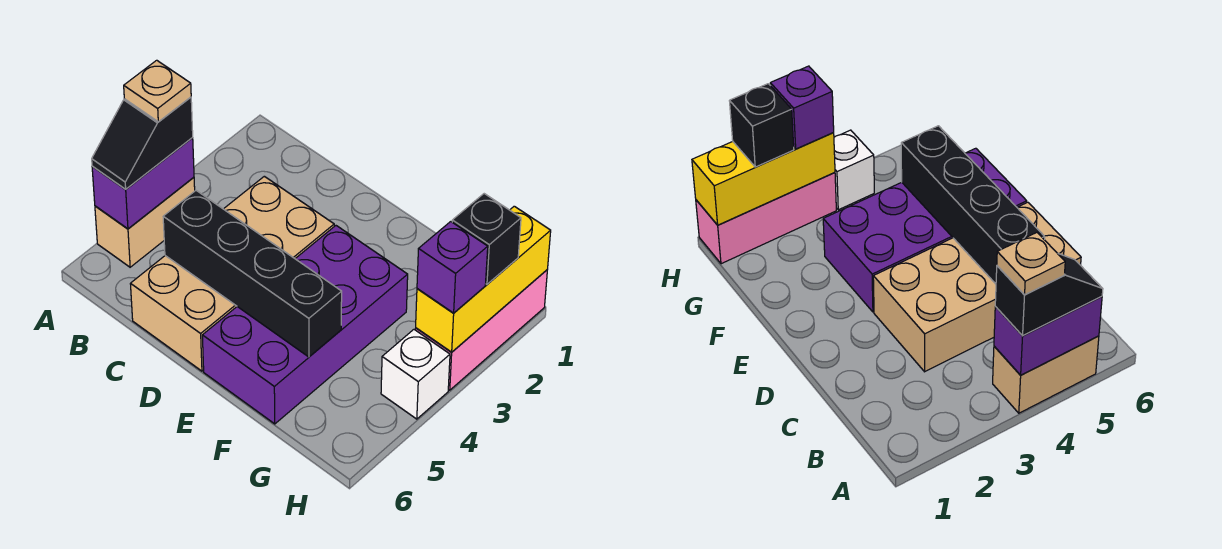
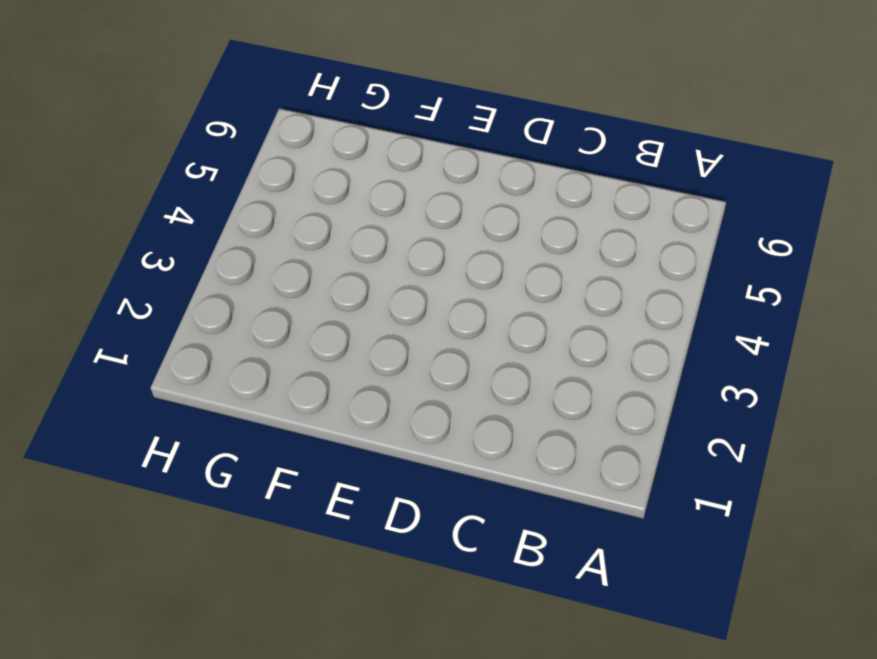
none -> tan 1x2 brick [95,177,195,267]
none -> tan 2x4 brick [131,176,334,371]
none -> purple 2x4 brick [202,226,408,424]

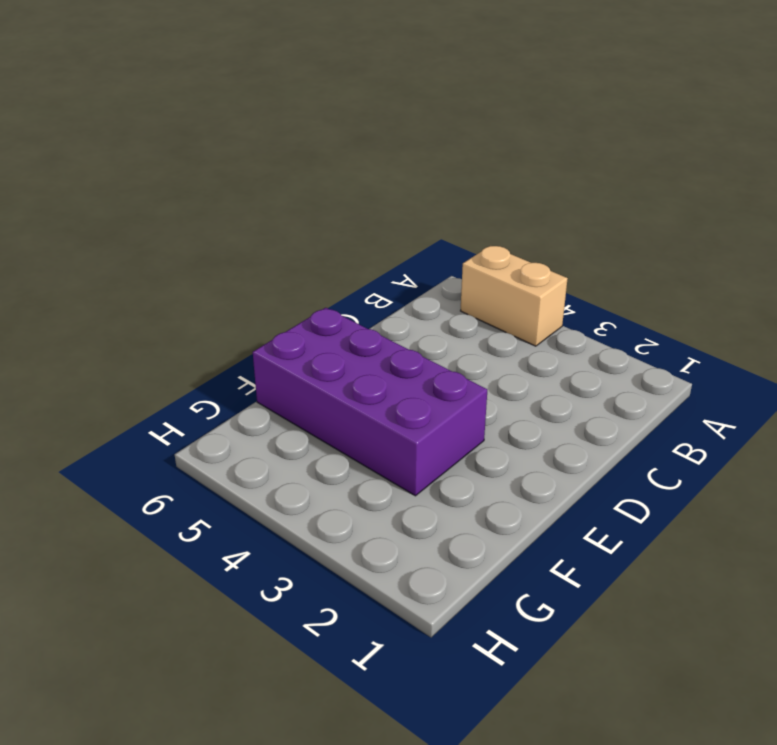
none -> tan 2x4 brick [131,176,334,371]
none -> pink 1x3 brick [415,270,547,390]
none -> white 1x1 brick [381,330,450,419]

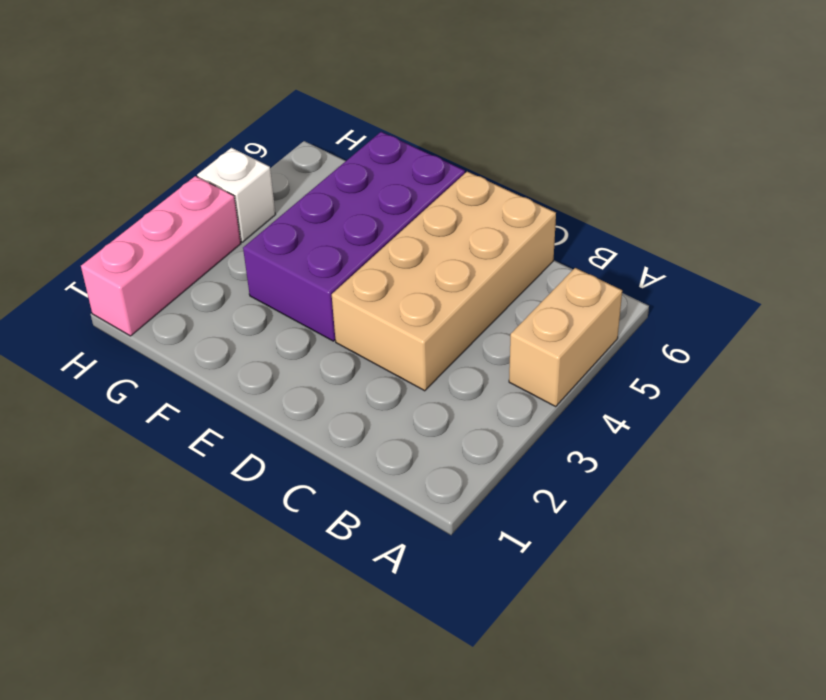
none -> purple 1x2 brick [92,138,194,229]
none -> black 1x4 brick [163,191,342,357]
none -> yellow 1x3 brick [416,206,551,352]

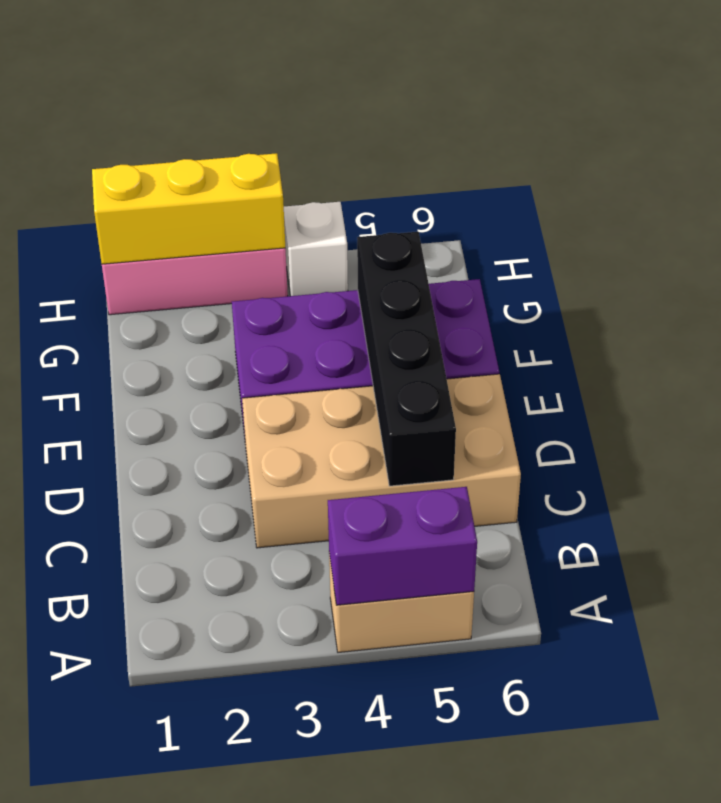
none -> black 1x2 slope [92,97,193,189]
none -> black 1x1 brick [452,194,521,284]
none -> purple 1x1 brick [417,222,488,313]

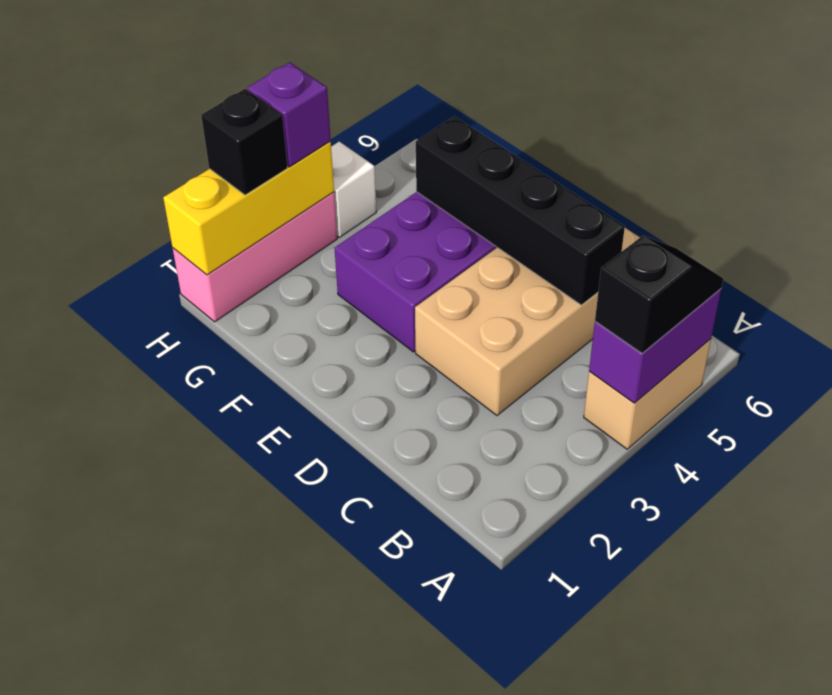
none -> tan 1x1 plate [124,60,191,122]

